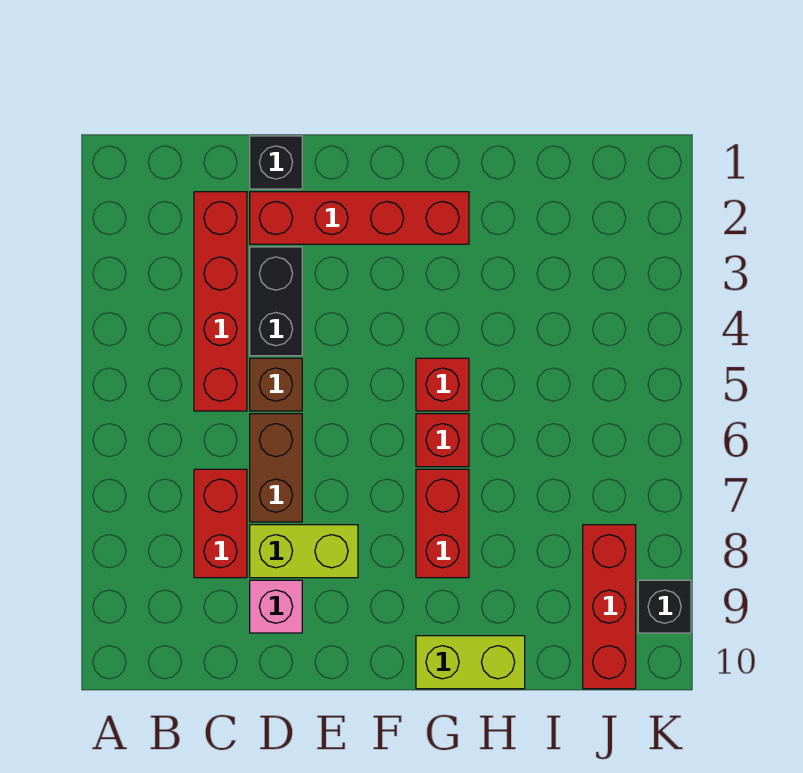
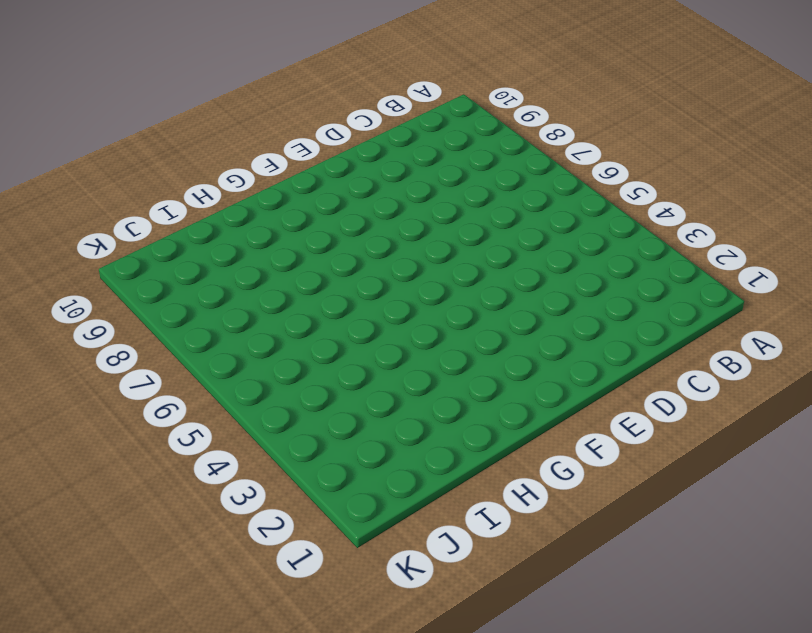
none -> red 1x4 brick [194,192,247,411]
none -> red 1x2 brick [194,469,247,578]
none -> black 1x1 brick [250,136,302,189]

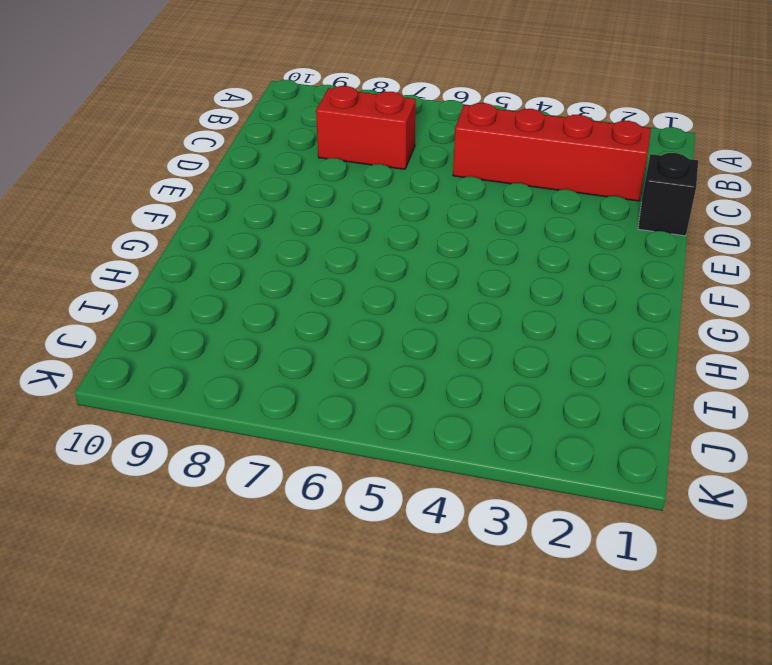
none -> red 1x4 brick [250,192,469,244]
none -> black 1x2 brick [250,247,302,356]
none -> brown 1x1 brick [250,358,302,411]

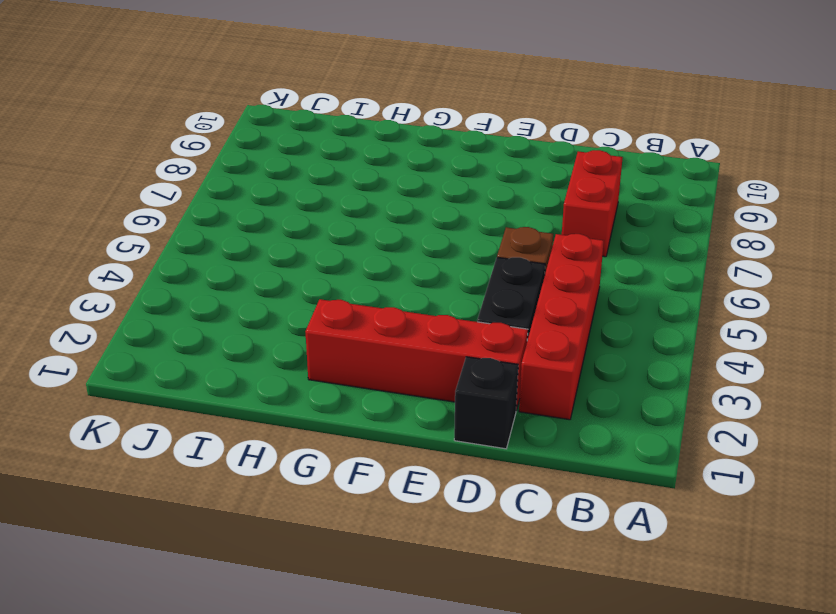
none -> brown 1x2 brick [250,414,302,522]
none -> lime 1x2 brick [250,525,358,578]
none -> pink 1x1 brick [250,580,302,633]

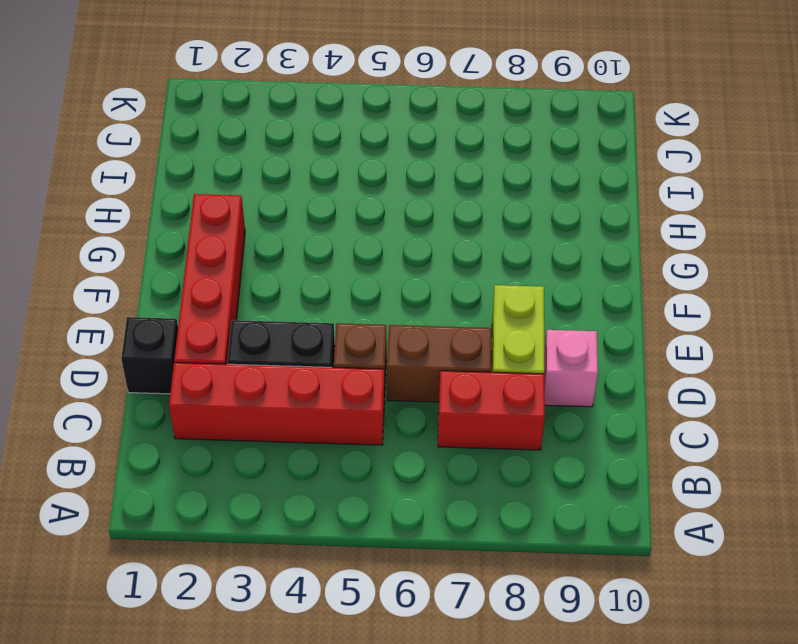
none -> red 1x1 brick [416,358,469,411]
none -> red 1x1 brick [416,414,469,467]
none -> red 1x2 brick [416,469,469,578]

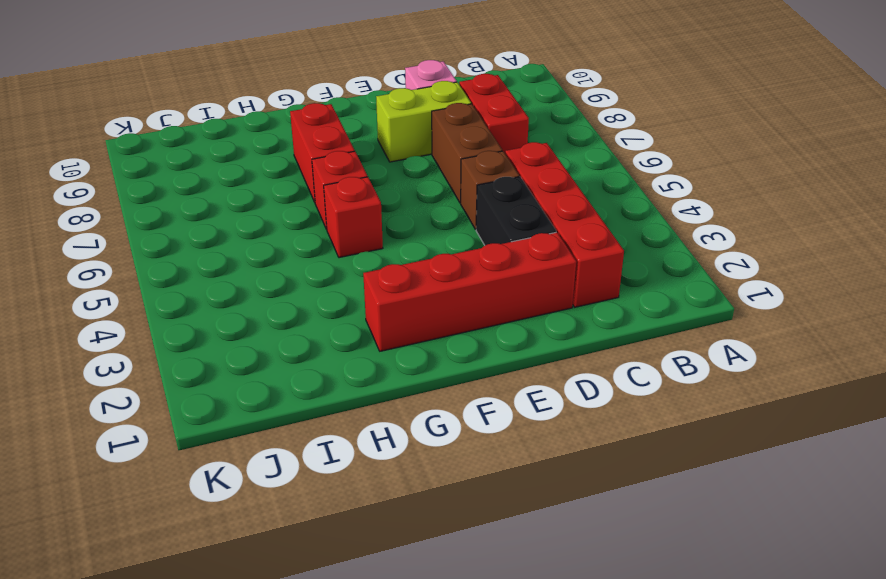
none -> black 1x1 brick [250,136,302,189]
none -> lime 1x2 brick [416,636,525,689]
none -> red 1x3 brick [583,525,636,689]

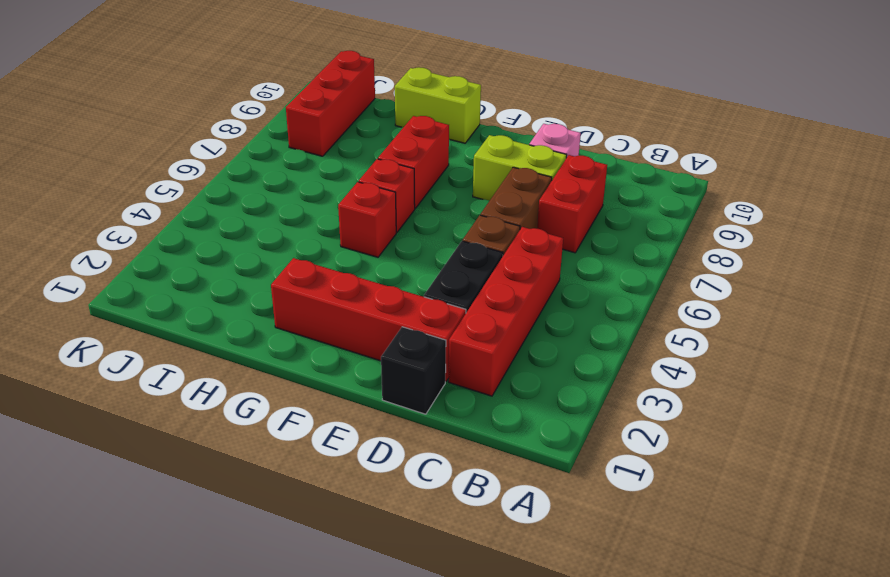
none -> black 1x1 brick [638,580,691,633]

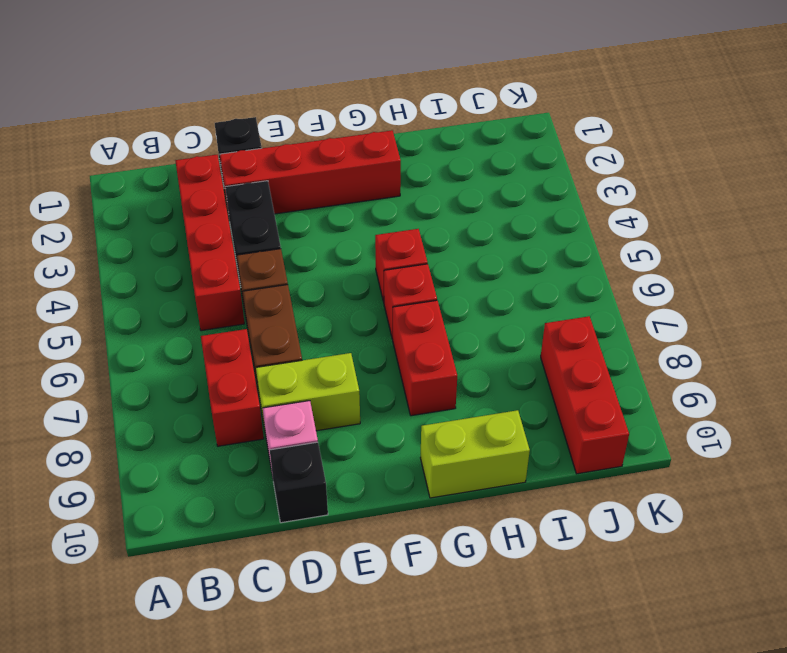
black 1x1 brick [270,442,328,523] -> black 1x1 brick moved to [638,580,691,633]

